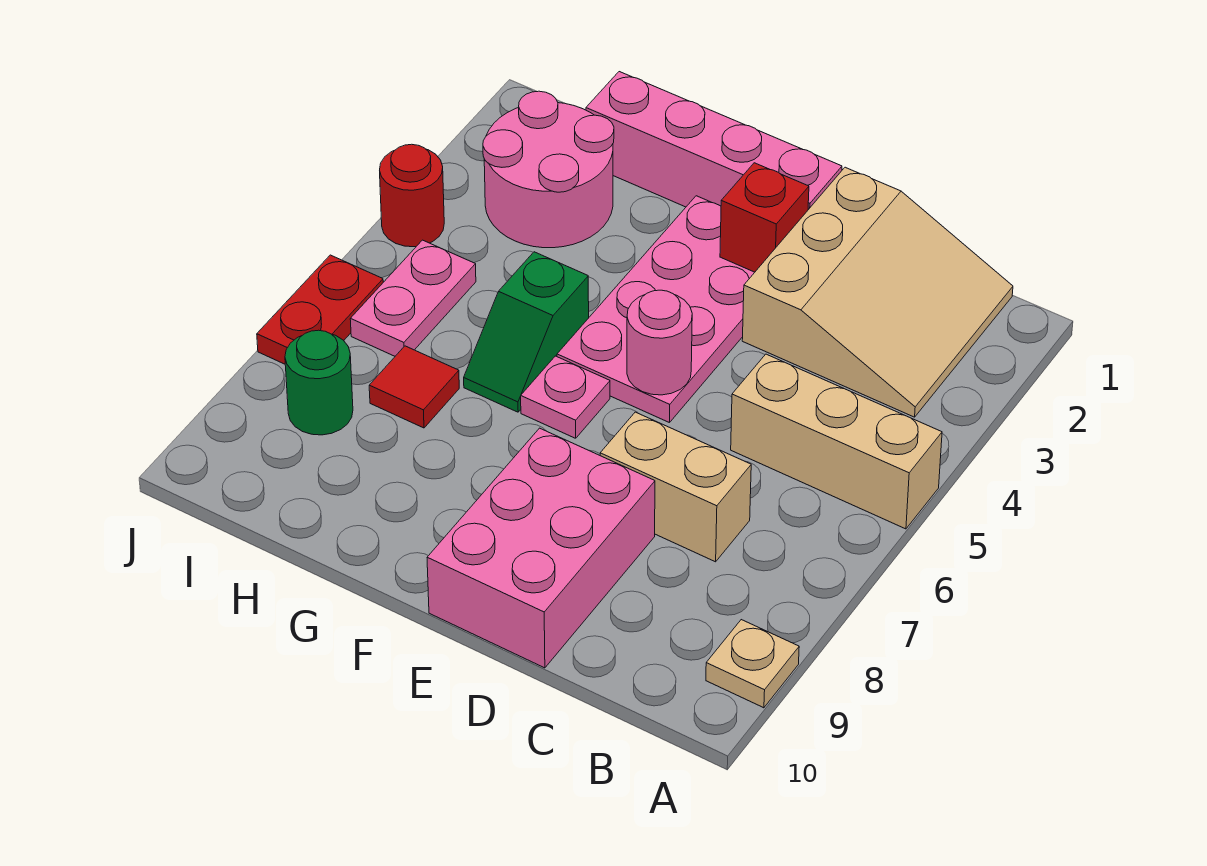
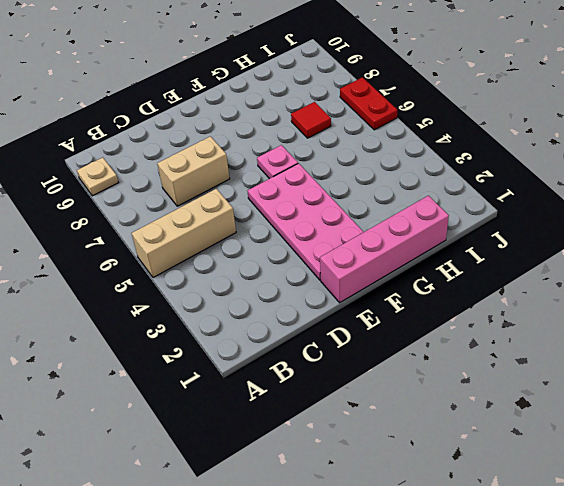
none -> tan 3x3 slope [742,167,1013,417]
none -> pink 2x3 brick [427,428,655,668]
none -> green 1x2 slope [464,252,589,412]

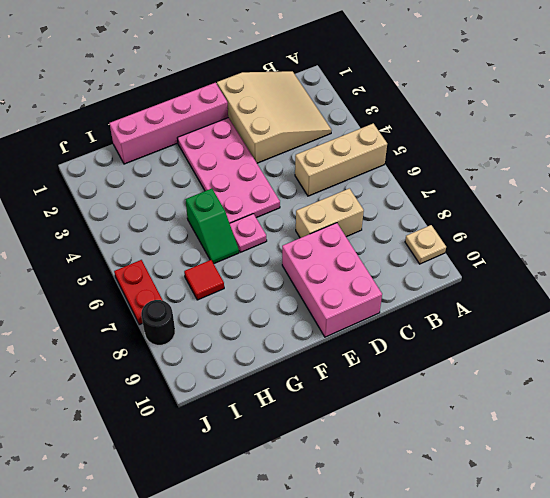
black 1x1 round brick [141,300,175,345] -> none
none -> pink 2x2 round brick [483,91,614,248]
none -> pink 1x2 plate [350,240,476,356]
none -> green 1x1 round brick [285,330,353,435]

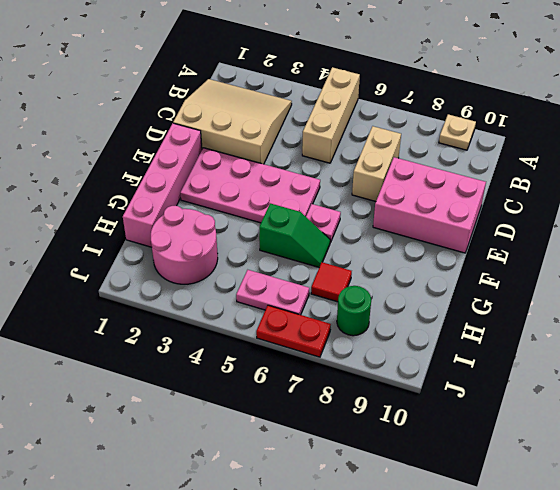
none -> red 1x1 round brick [380,144,444,247]
none -> red 1x1 brick [720,163,809,272]
none -> pink 1x1 round brick [627,290,692,395]

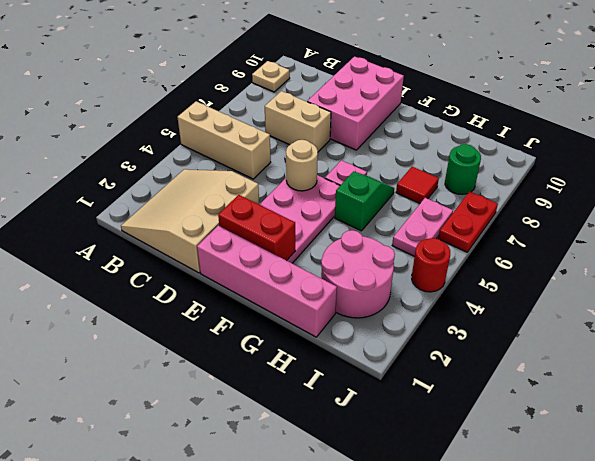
red 1x2 brick [218,195,295,261] -> red 1x1 brick [720,163,809,272]
tan 1x1 round brick [286,140,318,191] -> pink 1x1 round brick [627,290,692,395]

